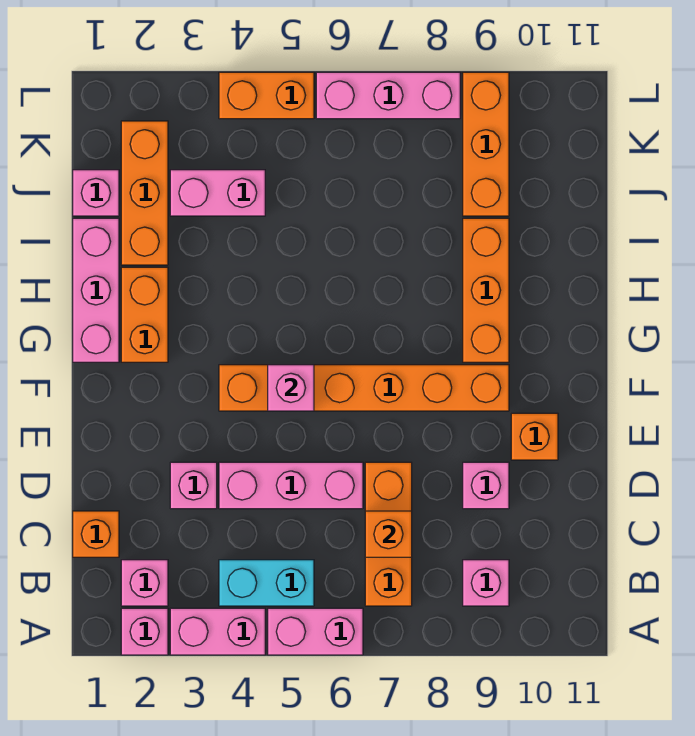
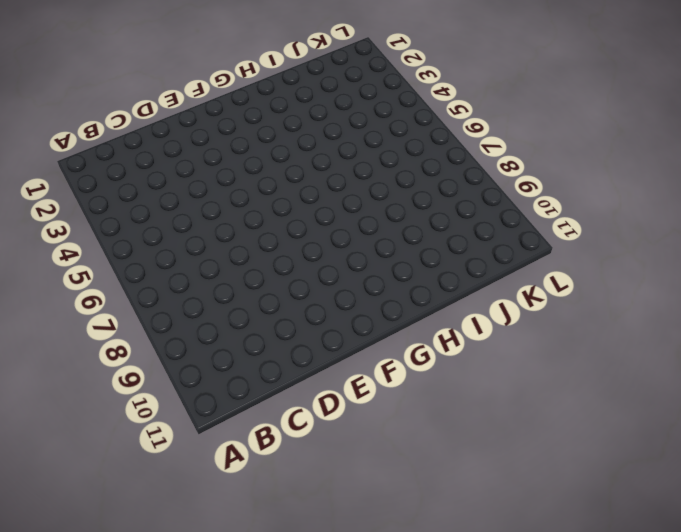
none -> pink 1x1 brick [121,608,168,655]
none -> pink 1x2 brick [170,608,265,655]
none -> pink 1x2 brick [268,608,363,655]

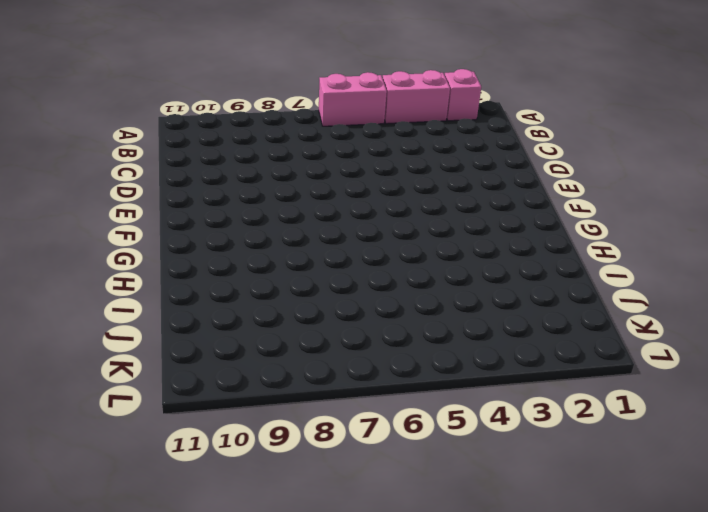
none -> pink 1x1 brick [121,560,168,606]
none -> cyan 1x2 brick [219,560,314,606]
none -> orange 1x3 brick [365,462,412,606]

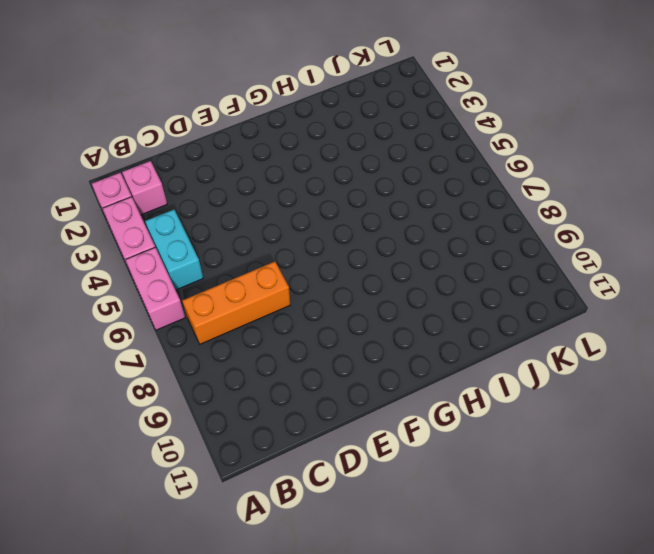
none -> pink 1x1 brick [463,560,509,606]
none -> orange 1x1 brick [73,511,119,557]
none -> pink 1x1 brick [170,462,217,509]

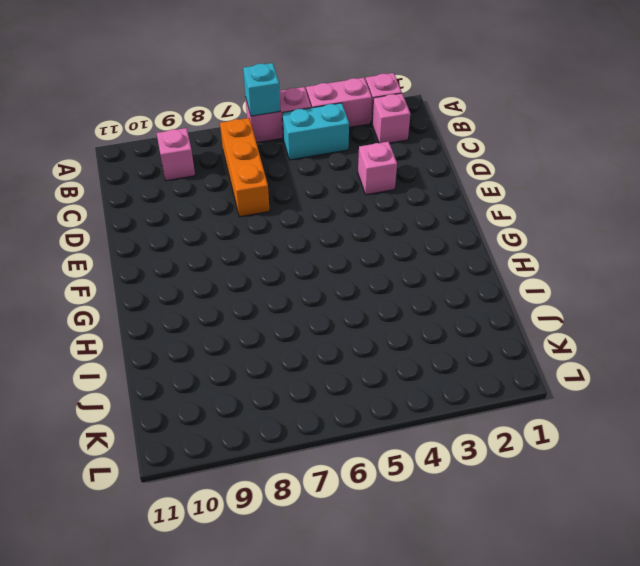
cyan 1x1 brick [243,63,280,116] -> none
none -> orange 1x1 brick [73,511,119,557]
none -> pink 1x3 brick [219,462,363,509]
none -> pink 1x1 brick [463,462,509,509]

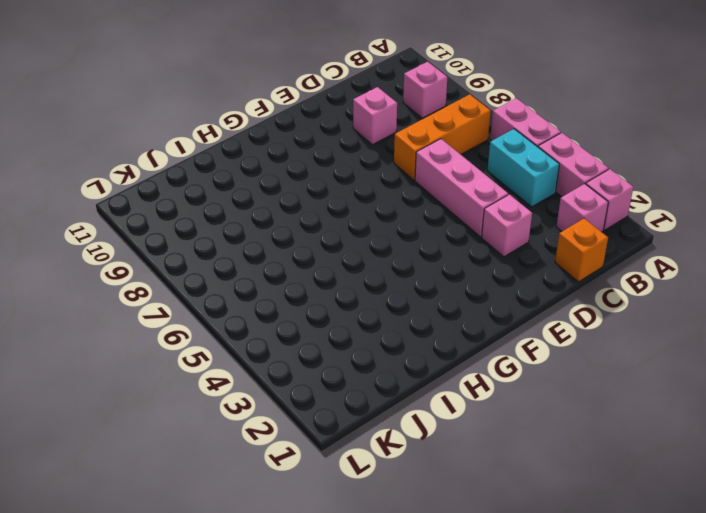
none -> orange 1x1 brick [511,413,558,460]
none -> orange 1x6 brick [219,365,509,411]
none -> pink 1x3 brick [73,218,119,362]

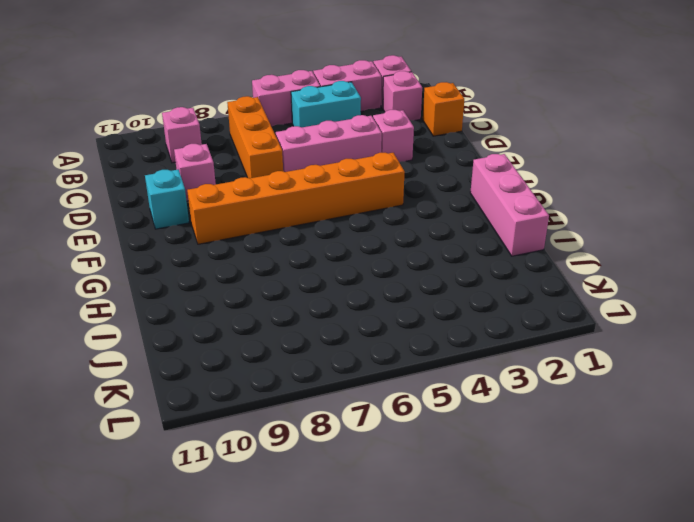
cyan 1x1 brick [145,169,189,229] -> orange 1x1 brick [511,413,558,460]
none -> orange 1x2 brick [121,267,168,362]
none -> orange 1x3 brick [463,218,509,362]
none -> orange 1x3 brick [121,121,168,265]

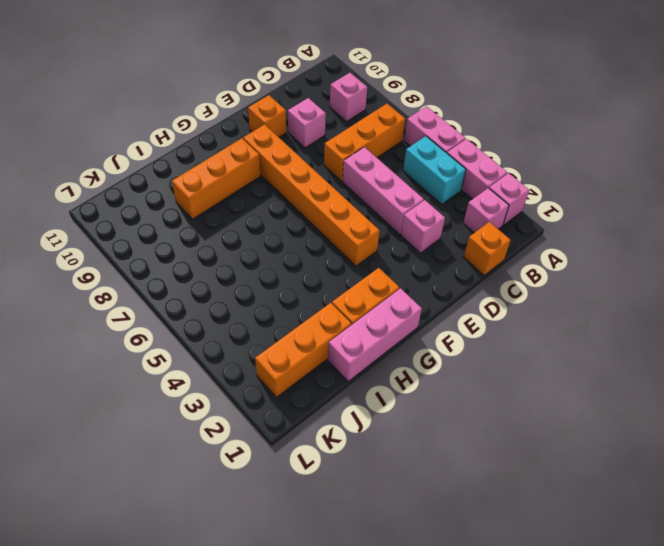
none -> pink 1x1 brick [73,170,119,216]
none -> pink 1x2 brick [170,170,265,216]
none -> orange 1x3 brick [463,72,509,216]

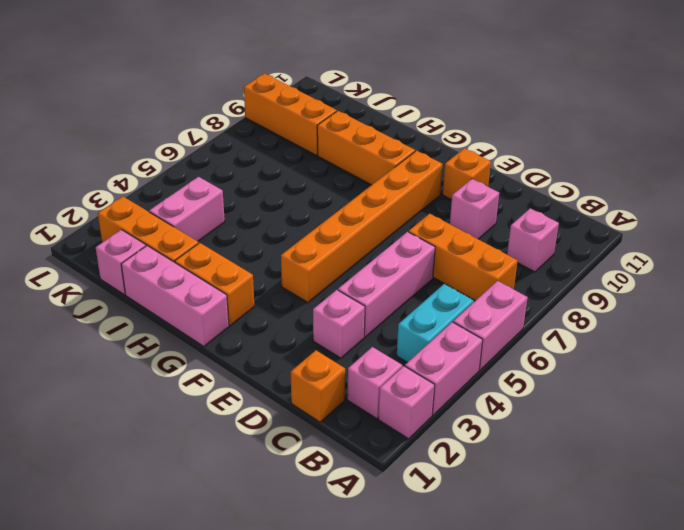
none -> orange 1x2 brick [219,72,314,119]
none -> pink 1x3 brick [316,72,460,119]
none -> orange 1x1 brick [365,511,412,557]

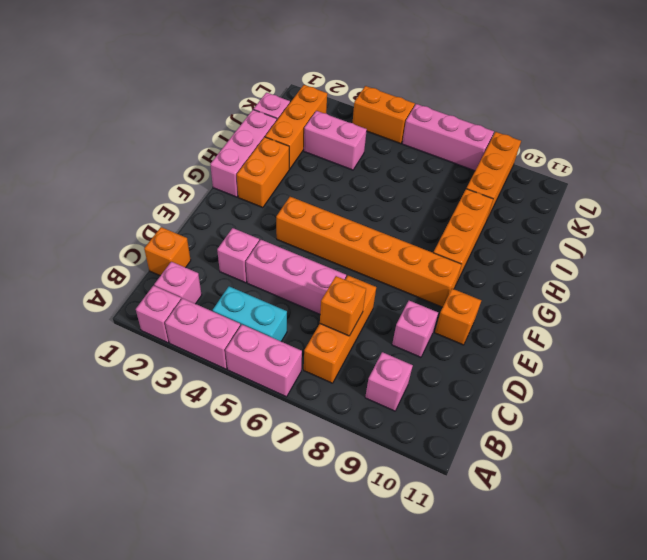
none -> pink 1x1 brick [268,365,314,411]

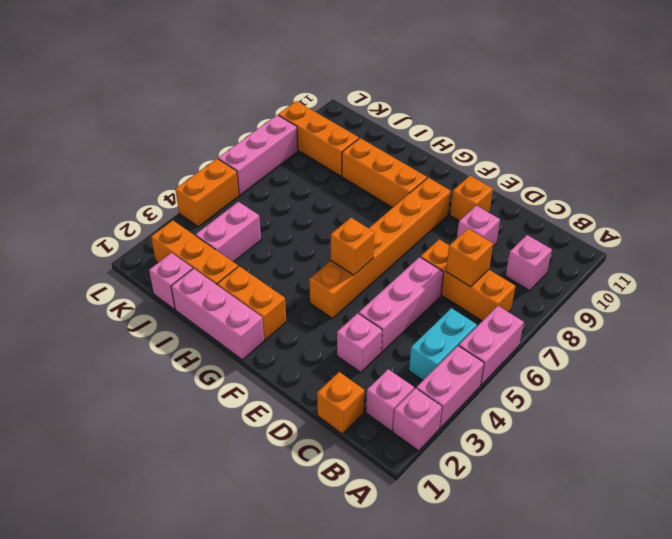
orange 1x1 brick [331,218,375,275] -> pink 1x1 brick [268,365,314,411]

